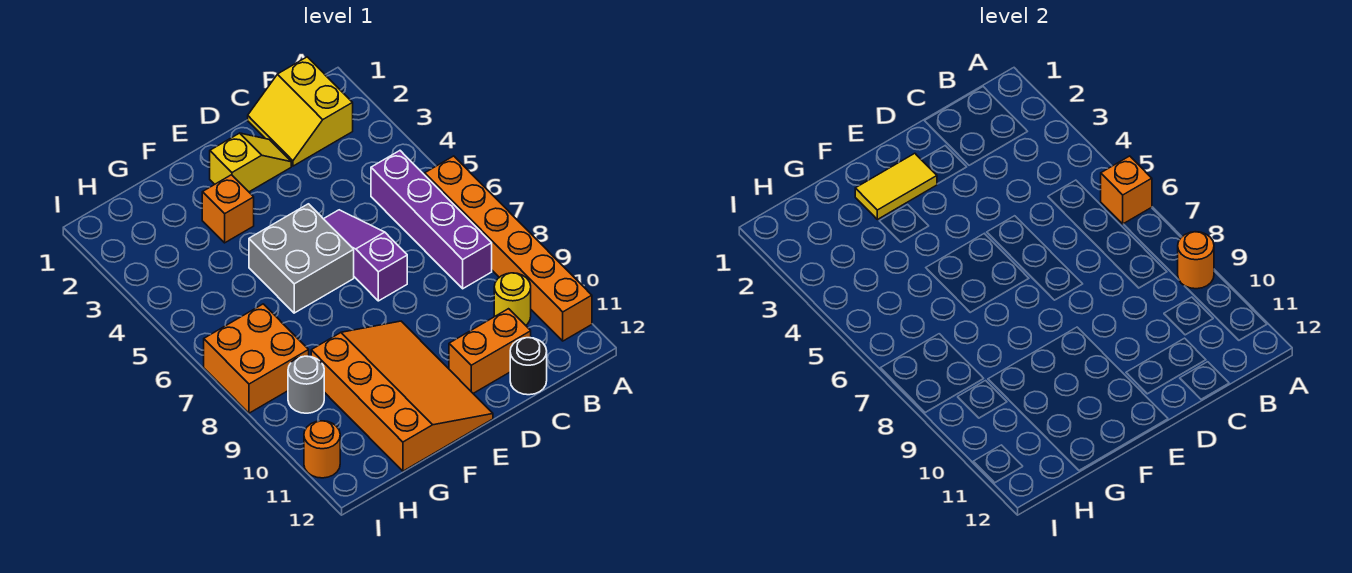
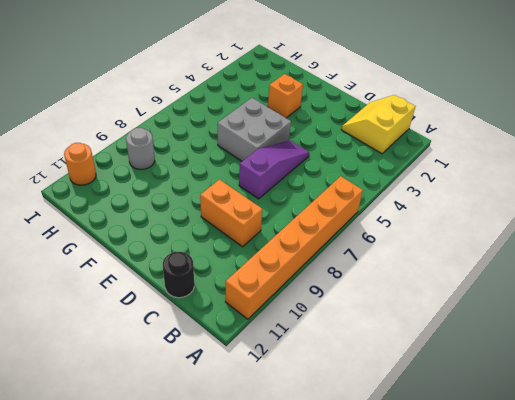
orange 1x2 brick [200,180,262,247] -> orange 1x2 brick moved to [449,309,531,393]
none -> purple 1x4 brick [371,151,492,289]
none -> yellow 1x1 round brick [494,273,531,325]
none -> yellow 1x2 slope [210,133,291,192]

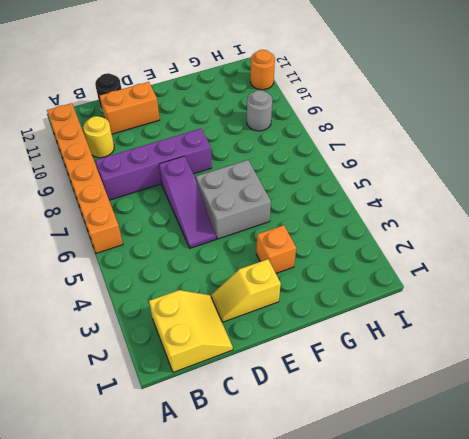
purple 1x4 brick [95,129,212,200] -> purple 1x4 brick turned to [371,151,492,289]
none -> orange 3x4 slope [311,321,493,471]
none -> orange 2x2 brick [204,304,309,413]
none -> orange 1x1 brick [1101,156,1152,224]

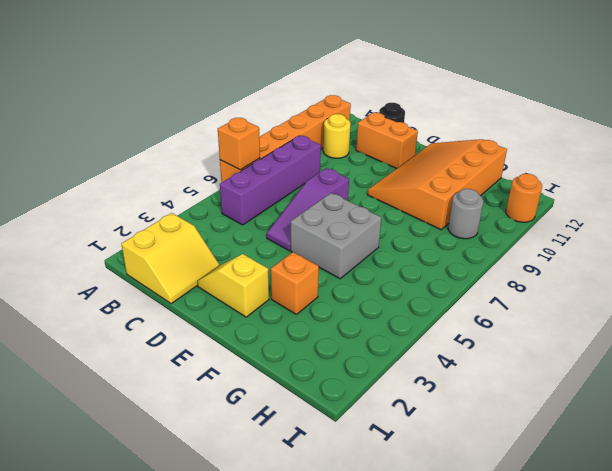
none -> orange 2x2 brick [204,304,309,413]
none -> orange 1x1 round brick [1178,232,1214,289]
none -> yellow 1x2 tile [855,153,937,219]

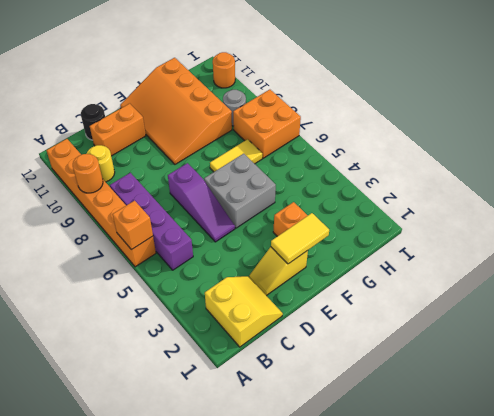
yellow 1x2 tile [210,139,262,172] -> none

